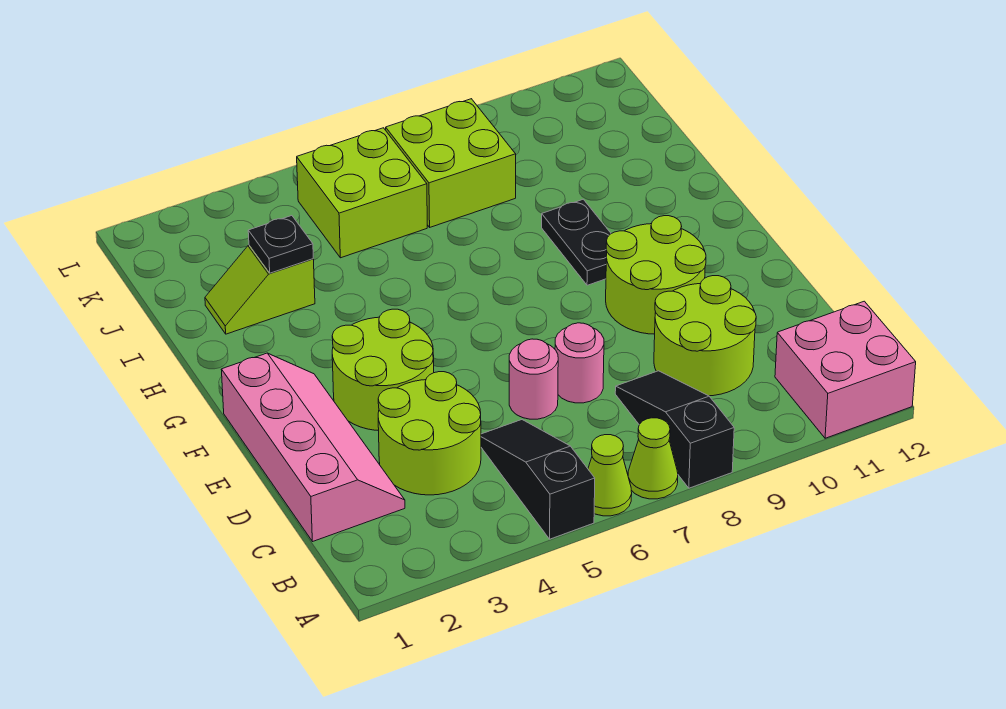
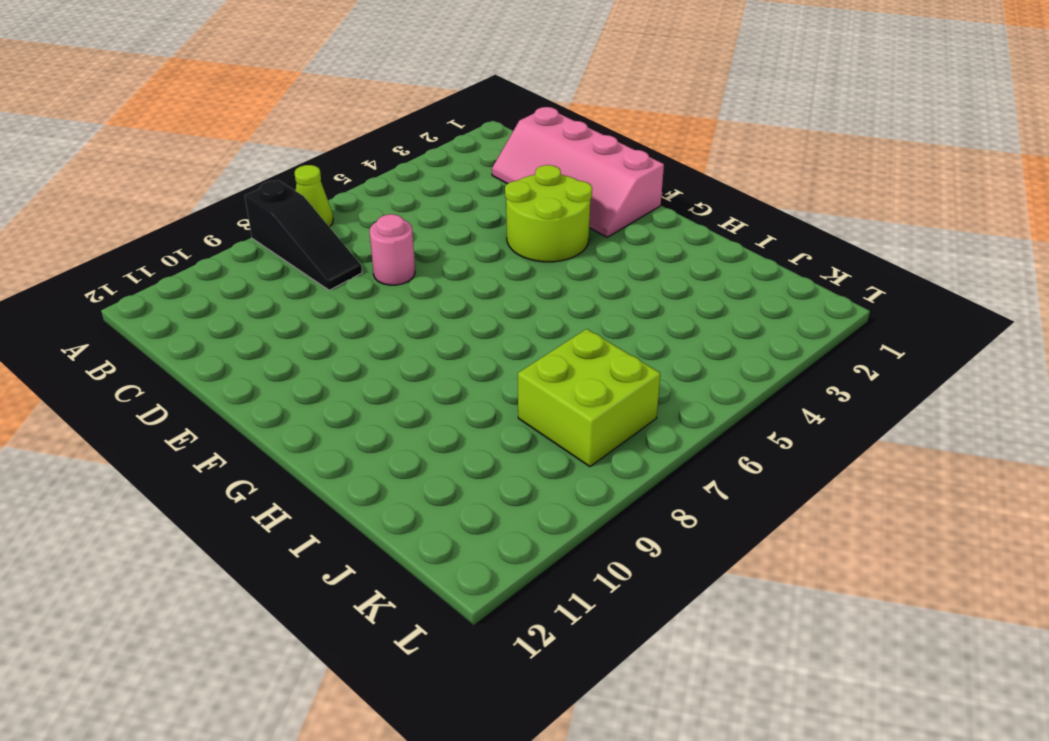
none -> black 1x3 slope [481,420,595,539]
none -> lime 1x1 cone [588,435,632,516]
none -> pink 2x2 brick [775,301,916,438]

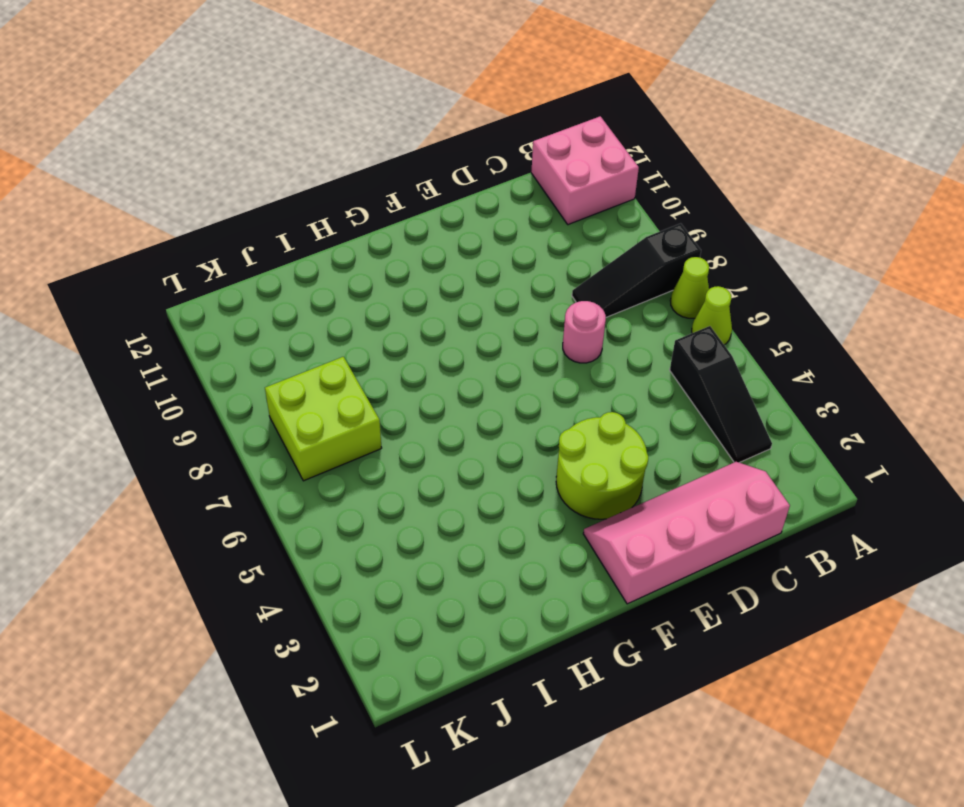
black 1x3 slope [670,326,772,463] -> black 1x3 slope turned to [481,420,595,539]
none -> lime 2x2 round brick [378,372,481,495]
none -> lime 2x2 round brick [654,276,756,396]
none -> pink 1x1 round brick [509,339,558,419]

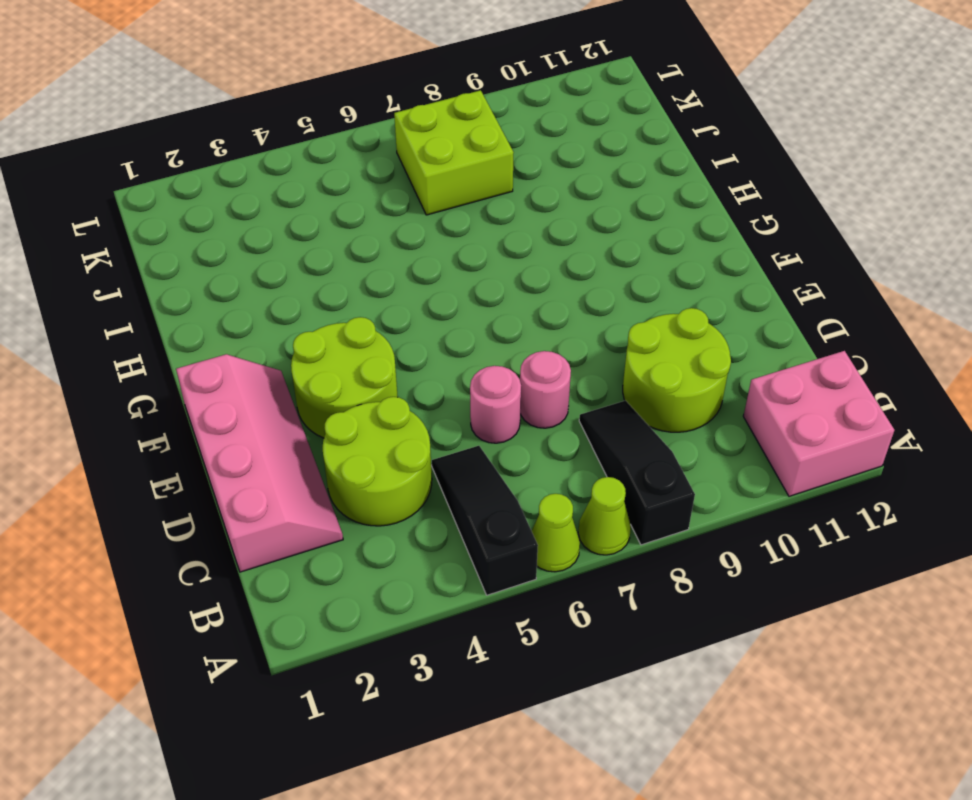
none -> lime 2x2 round brick [606,216,706,334]
none -> black 1x2 plate [542,199,611,285]
none -> lime 1x2 slope [205,245,315,334]

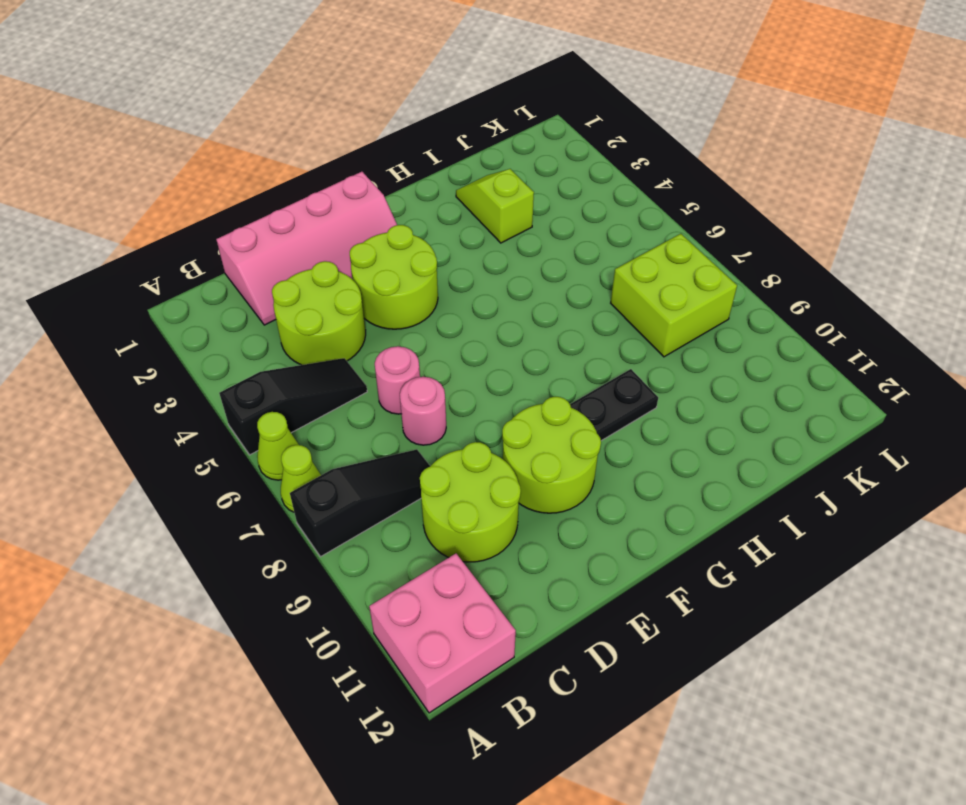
none -> lime 2x2 brick [297,128,427,258]
none -> black 1x1 plate [248,216,313,273]

